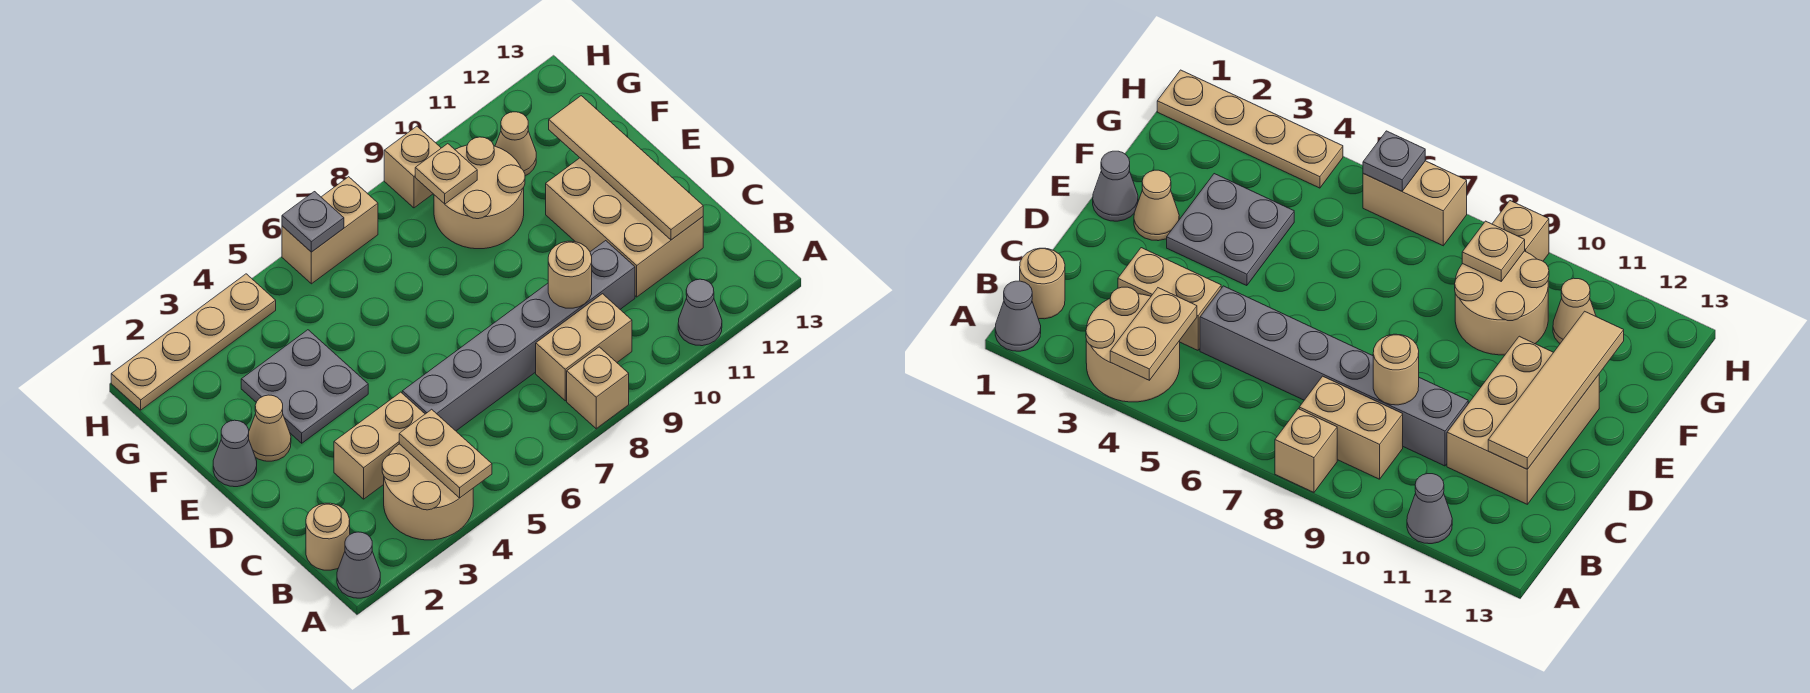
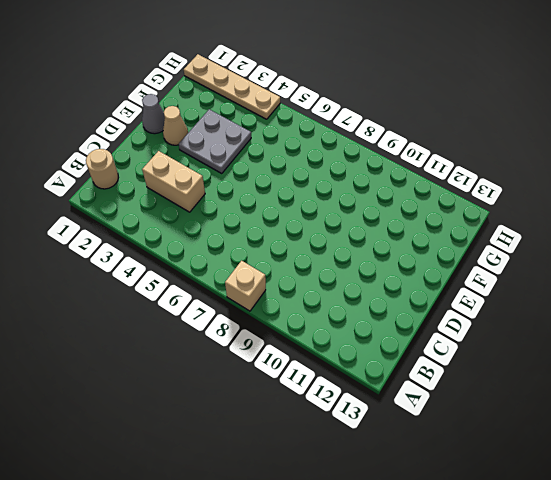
none -> grey 1x1 cone [337,532,380,598]
none -> tan 2x2 round brick [382,444,473,540]
none -> grey 1x1 cone [678,279,722,346]

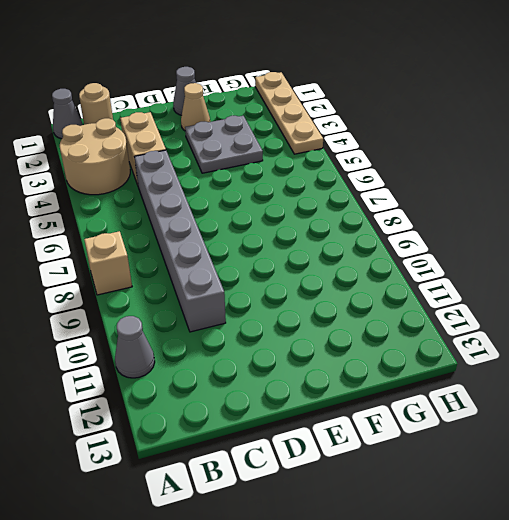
none -> tan 1x2 brick [536,294,632,401]
none -> tan 2x3 brick [546,158,703,297]
none -> tan 2x2 round brick [434,137,525,249]

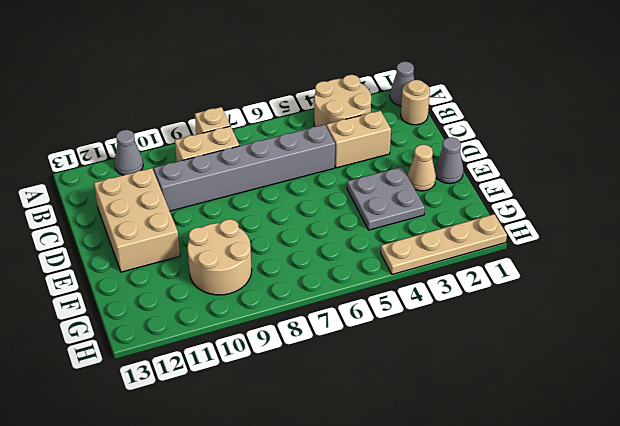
none -> tan 1x1 cone [495,112,536,176]
none -> tan 1x2 brick [282,177,378,284]
none -> tan 1x1 brick [384,126,441,208]

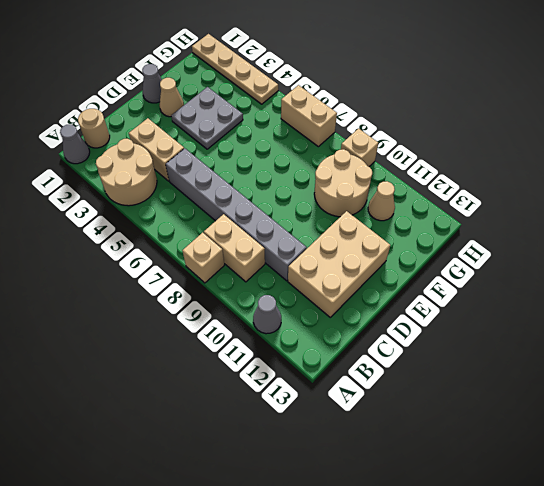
none -> tan 1x2 plate [399,409,492,498]
none -> tan 1x1 round brick [548,241,592,308]
none -> tan 1x4 tile [549,96,703,240]

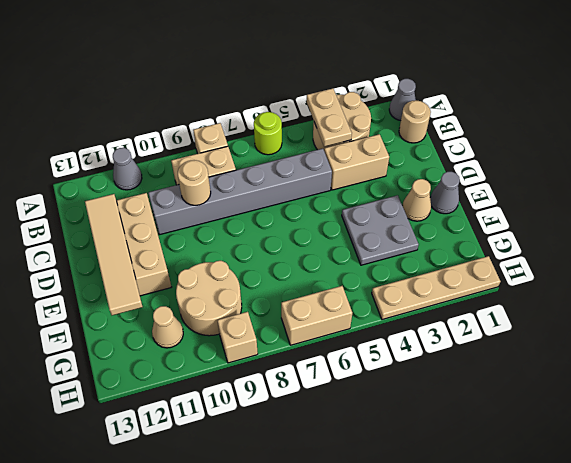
lime 1x1 round brick [254,112,282,155] -> none
none -> tan 1x1 plate [415,144,477,204]
none -> grey 1x1 plate [282,192,344,252]

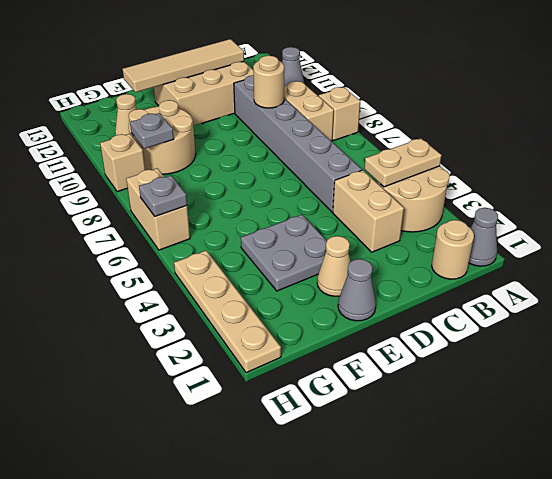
grey 1x1 plate [130,113,174,149] -> tan 1x1 plate [415,144,477,204]

